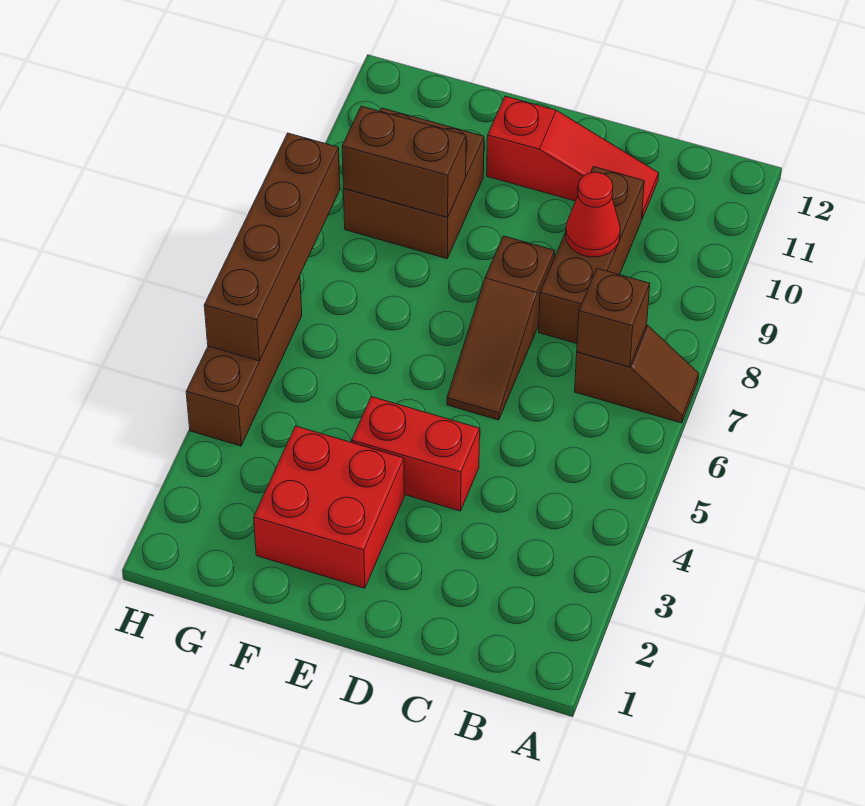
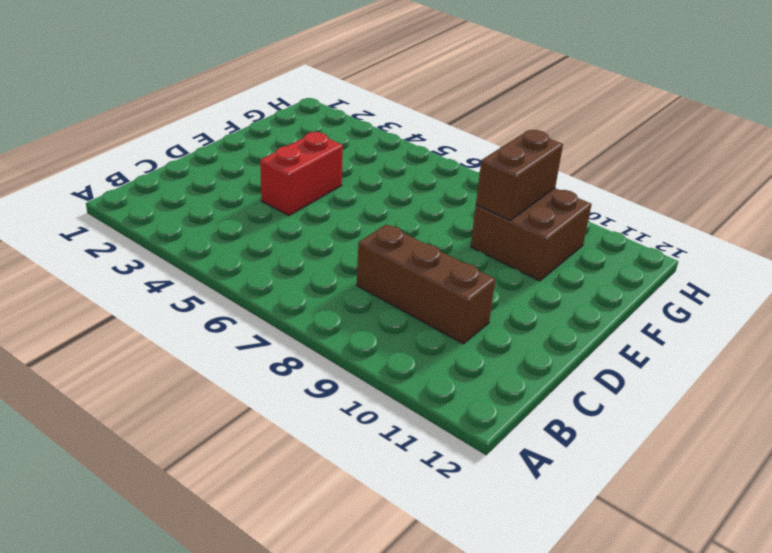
none -> brown 1x2 slope [575,325,699,423]
none -> red 1x3 slope [487,96,659,219]
none -> brown 1x3 slope [447,236,555,420]

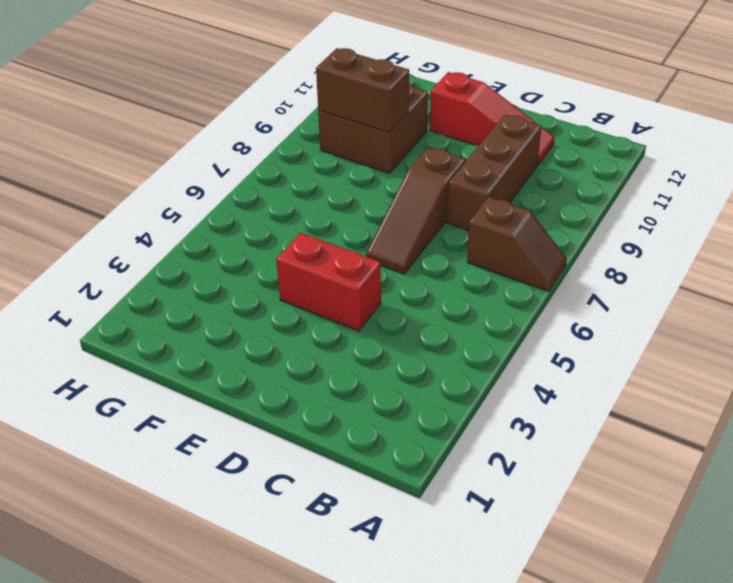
none -> red 2x2 brick [254,426,404,588]
none -> brown 1x3 brick [186,276,302,446]
none -> brown 1x1 brick [577,269,650,367]

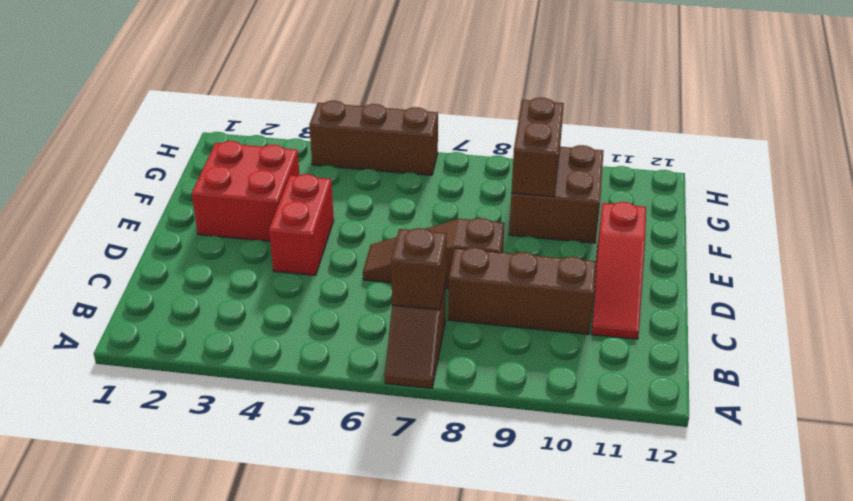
none -> red 1x1 cone [566,172,620,257]
none -> brown 1x4 brick [204,133,340,361]

